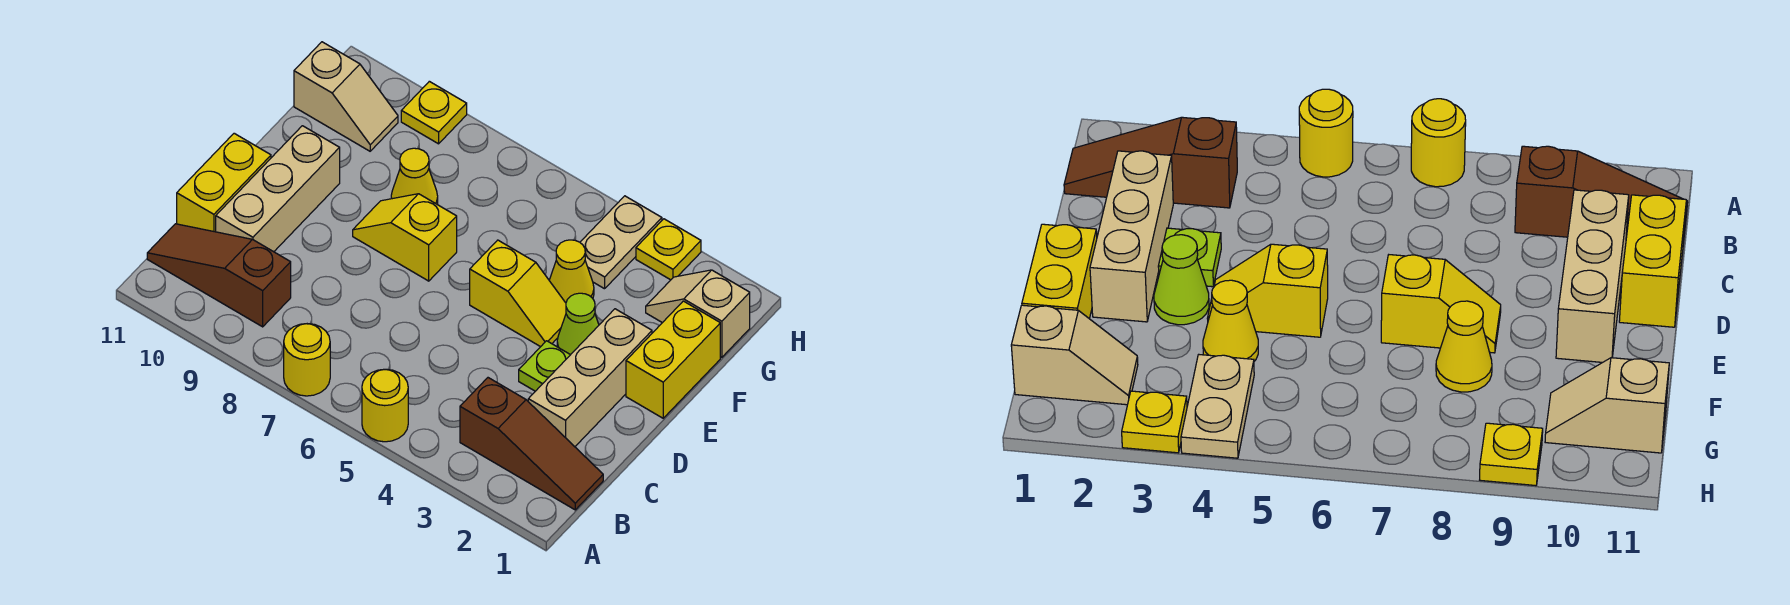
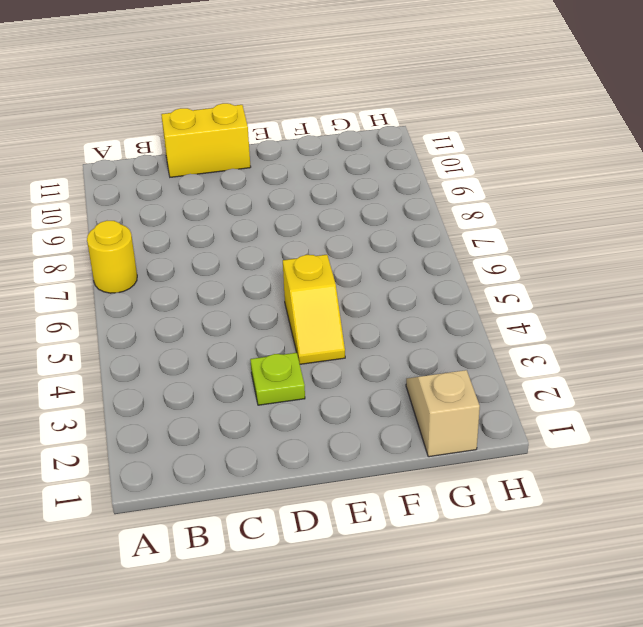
none -> yellow 1x1 round brick [362,369,408,442]
none -> brown 1x3 slope [460,378,603,510]
none -> brown 1x3 slope [147,224,291,327]

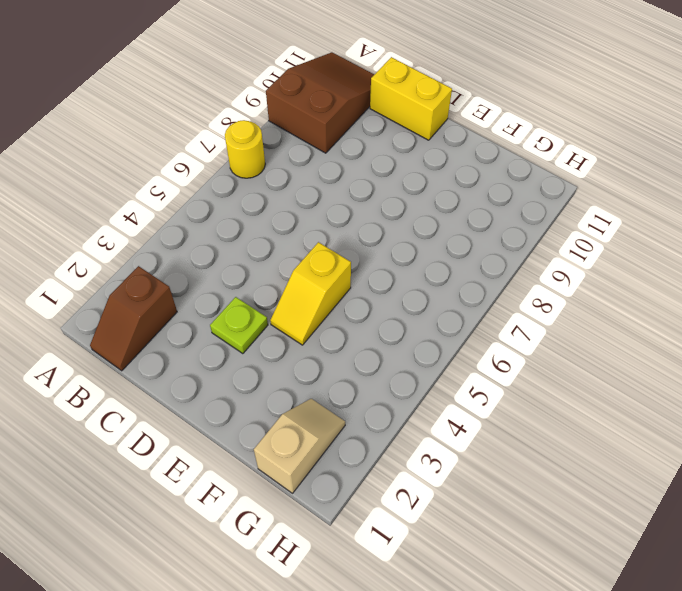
brown 2x3 slope [266,52,374,153] -> brown 1x3 slope [147,224,291,327]
brown 1x2 slope [90,266,177,371] -> brown 1x3 slope [460,378,603,510]
none -> yellow 1x1 round brick [362,369,408,442]
none -> tan 1x3 brick [528,309,652,447]
none -> tan 1x3 brick [216,126,340,252]

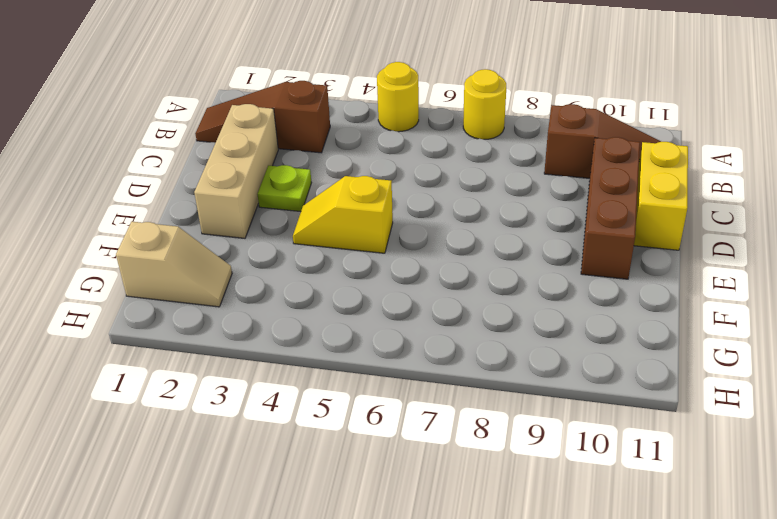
brown 1x3 brick [581,137,640,279] -> tan 1x3 brick [216,126,340,252]
none -> yellow 1x2 brick [626,301,720,418]
none -> lime 1x1 cone [557,293,599,355]
none -> yellow 1x2 slope [353,194,457,281]

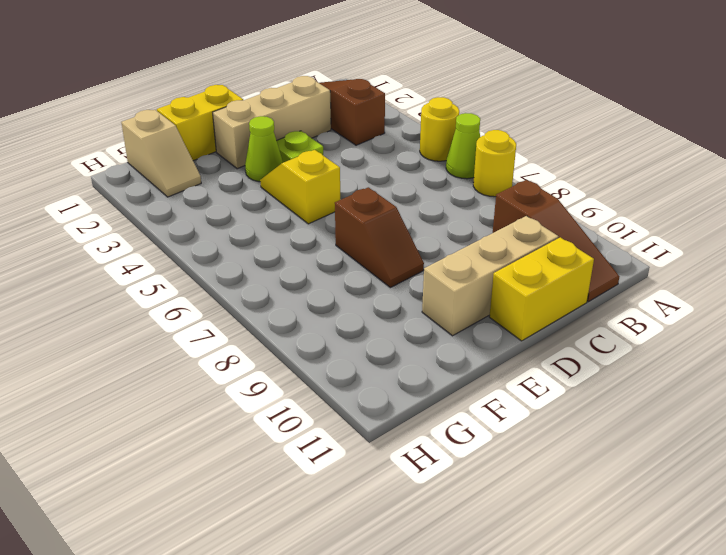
lime 1x1 cone [446,113,480,179] -> none
brown 1x2 slope [335,187,424,288] -> yellow 1x2 slope [353,194,457,281]
none -> yellow 1x1 cone [549,240,594,303]
none -> yellow 1x1 cone [391,148,438,204]
none -> tan 1x2 plate [580,196,662,289]

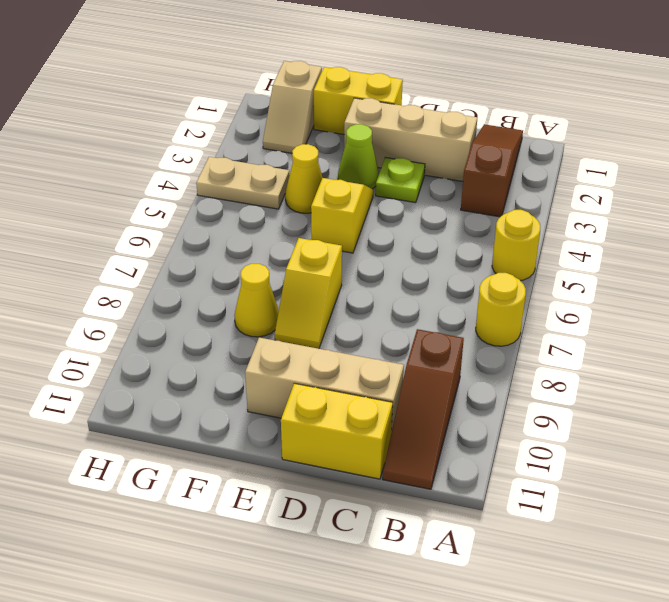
none -> tan 1x2 slope [294,42,398,151]
none -> yellow 1x1 plate [636,219,701,280]
none -> yellow 1x1 plate [401,81,467,144]

